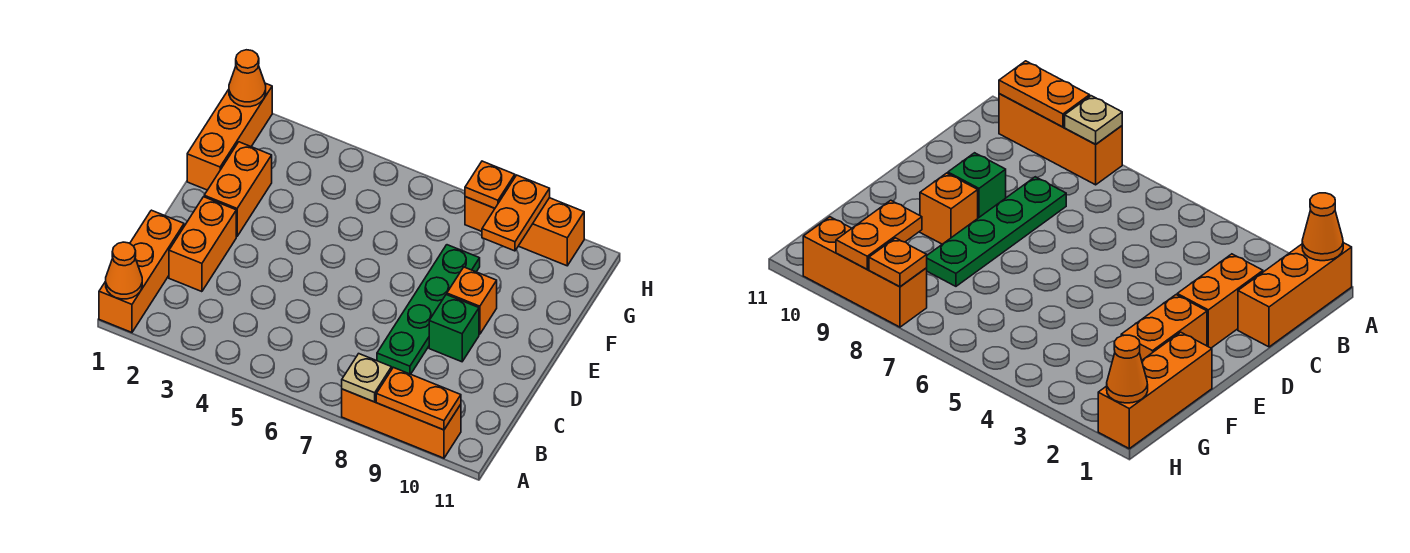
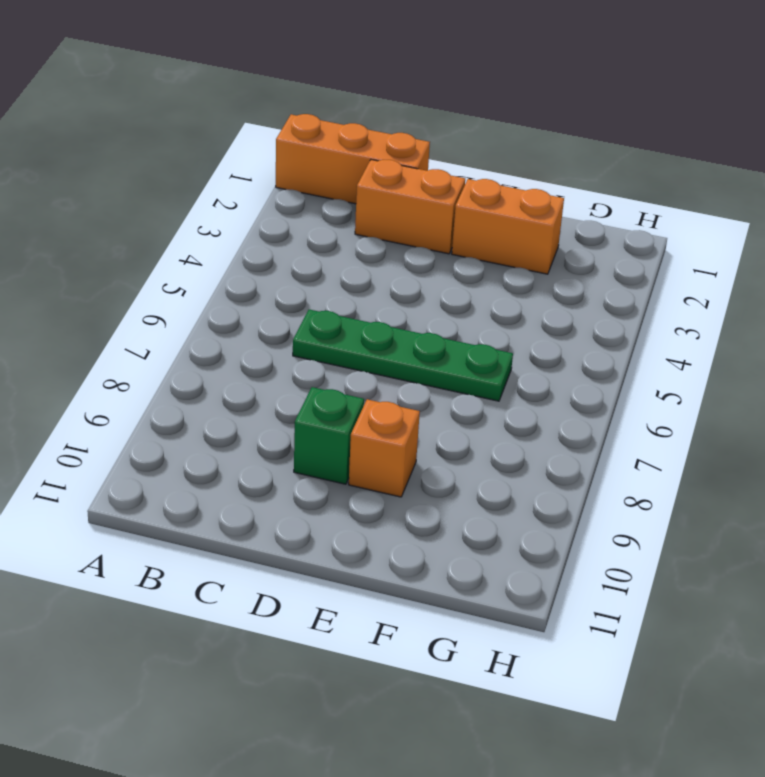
green 1x4 plate [293,309,513,401] -> green 1x4 plate moved to [377,245,480,374]
none -> orange 1x3 brick [342,389,461,458]
none -> orange 1x3 brick [187,83,272,190]
none -> orange 1x3 brick [465,197,584,266]

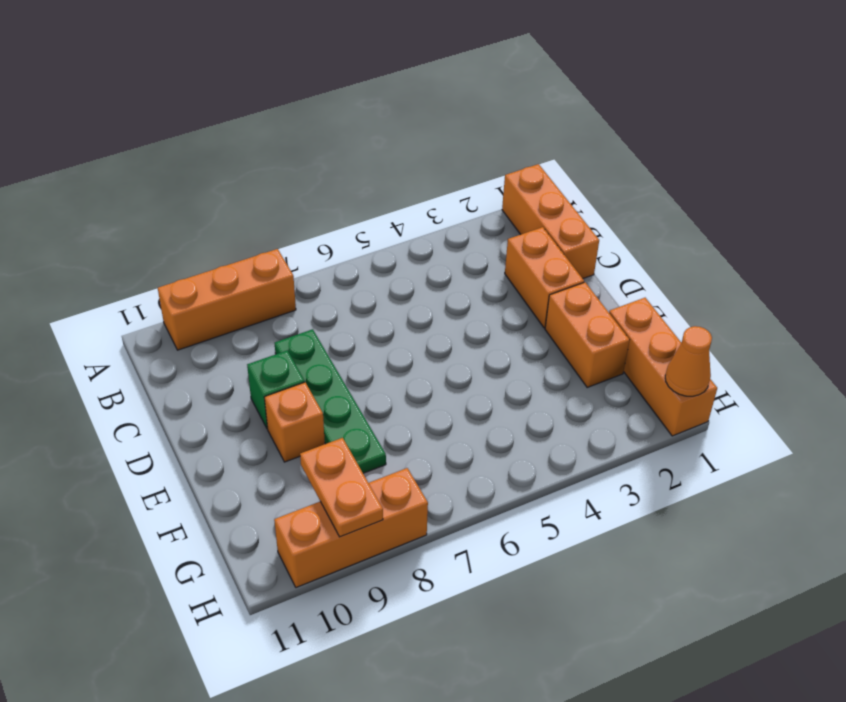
none -> orange 1x1 cone [106,242,142,299]
none -> tan 1x1 plate [342,354,392,402]
none -> orange 1x2 plate [376,367,461,430]

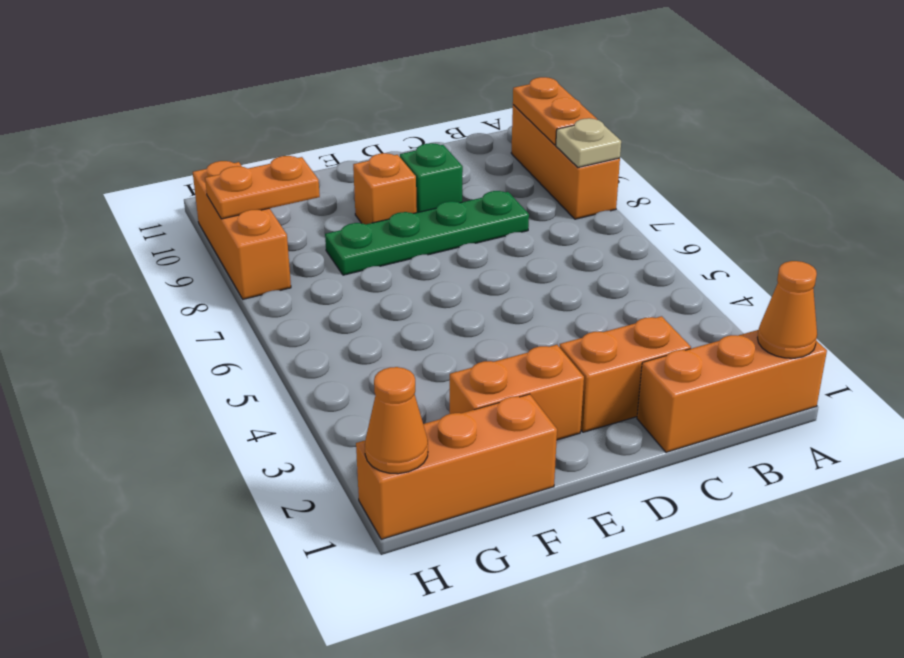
none -> orange 1x1 plate [465,161,515,208]

